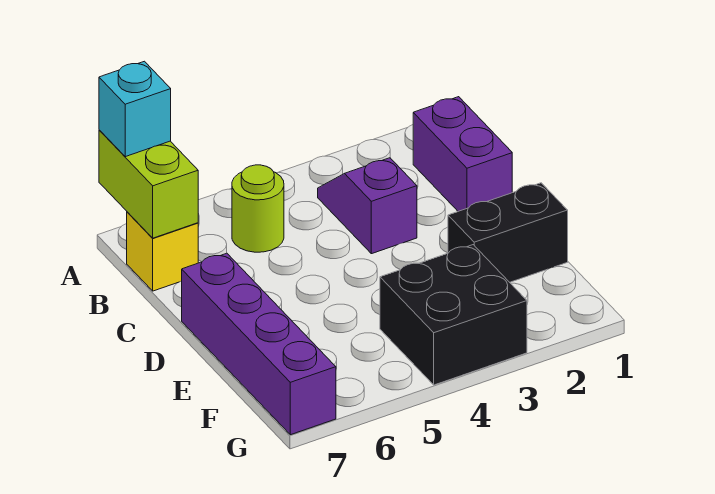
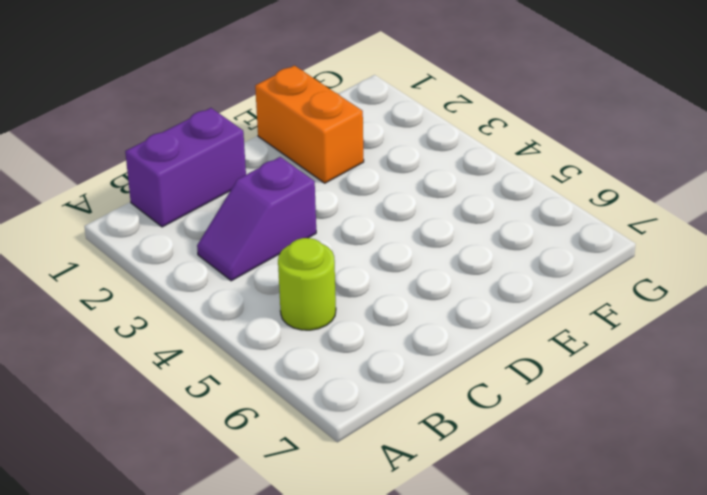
orange 1x2 brick [255,66,364,183] -> black 1x2 brick [448,183,568,282]
none -> yellow 1x1 brick [127,212,198,291]
none -> purple 1x4 brick [182,253,336,435]

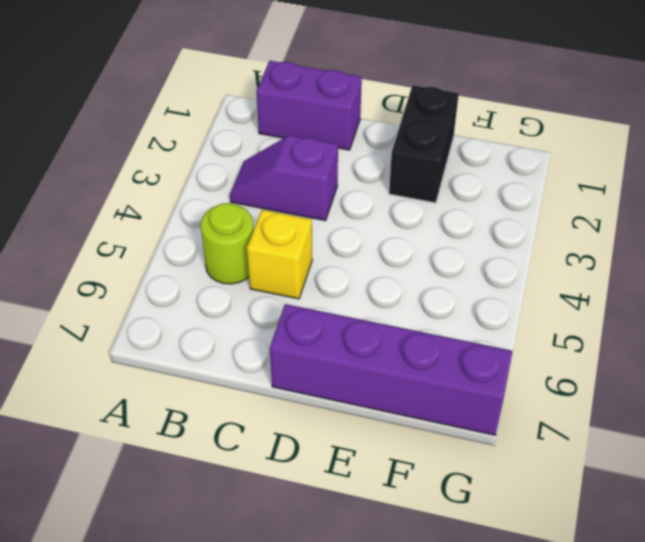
yellow 1x1 brick [247,210,312,299] -> yellow 1x1 brick moved to [127,212,198,291]
none -> black 2x2 brick [380,245,527,385]
none -> lime 1x2 brick [99,130,198,238]

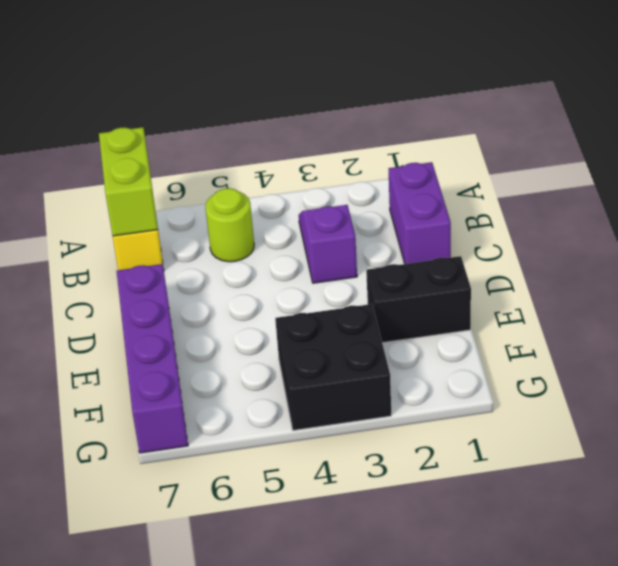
none -> cyan 1x1 brick [99,61,171,157]

